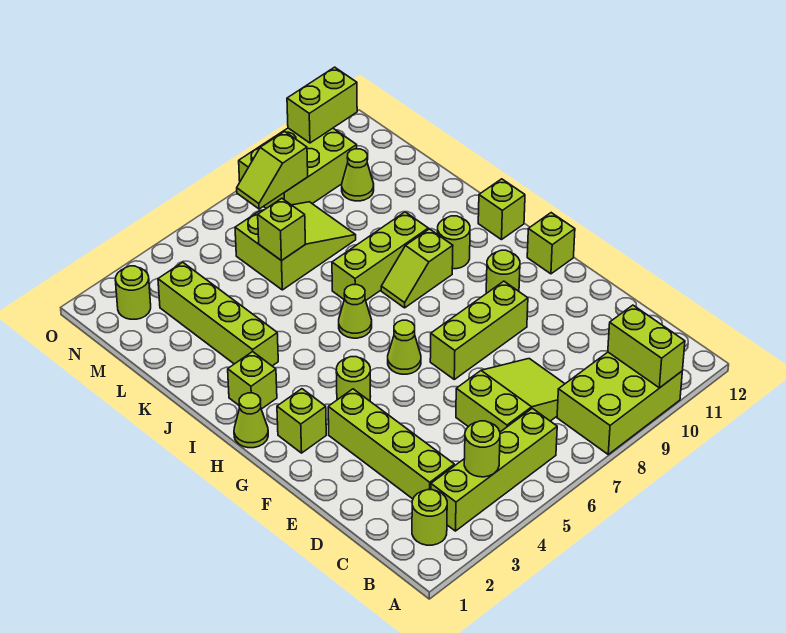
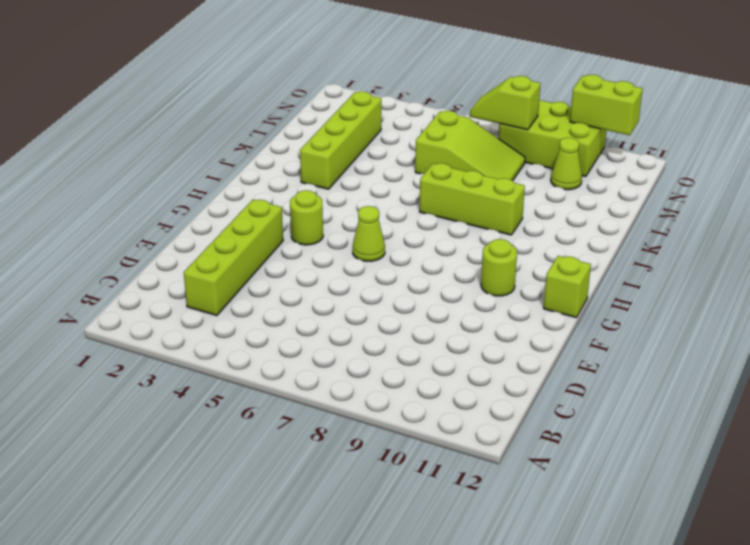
none -> lime 2x3 brick [557,352,682,454]
none -> lime 1x1 round brick [412,490,447,545]
none -> lime 1x4 brick [431,408,557,531]

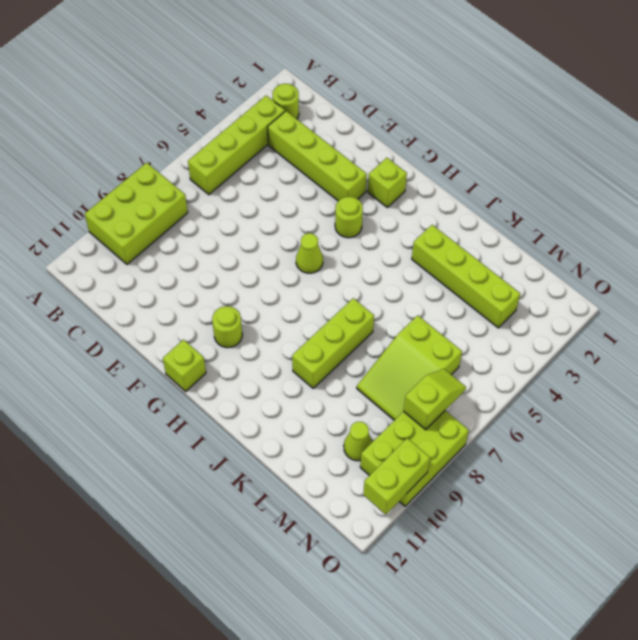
none -> lime 2x3 slope [456,359,565,432]
none -> lime 1x3 brick [430,281,528,379]
none -> lime 1x1 cone [234,393,268,448]

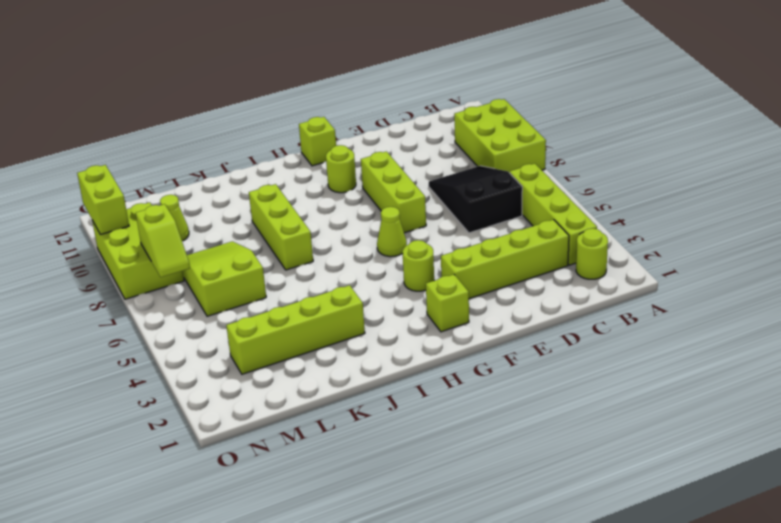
black 2x3 slope [429,166,522,233] -> lime 2x3 slope [456,359,565,432]
none -> lime 1x1 cone [234,393,268,448]
none -> lime 1x1 brick [228,352,277,409]
none -> lime 1x1 cone [339,285,372,338]

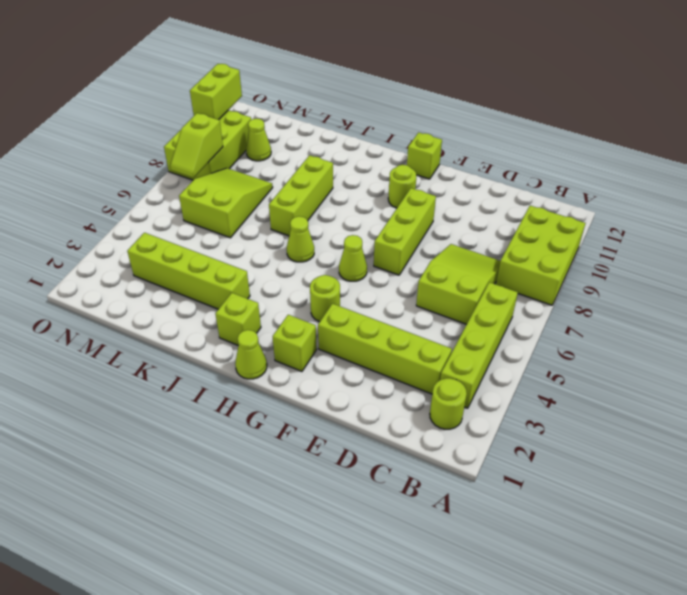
none -> lime 1x2 slope [381,229,453,308]
none -> lime 1x1 round brick [438,216,470,269]
none -> lime 1x1 brick [478,179,525,240]

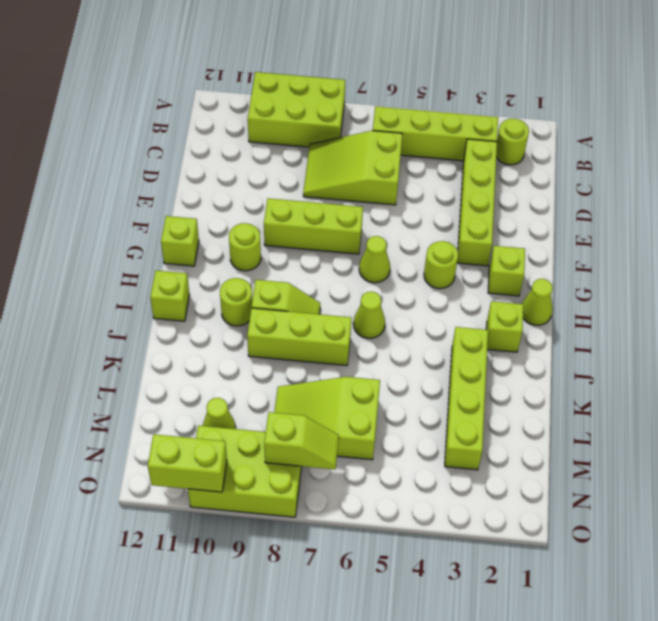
none -> lime 1x1 round brick [115,266,151,319]
none -> lime 1x2 brick [608,305,685,388]
none -> lime 1x1 round brick [464,421,500,477]

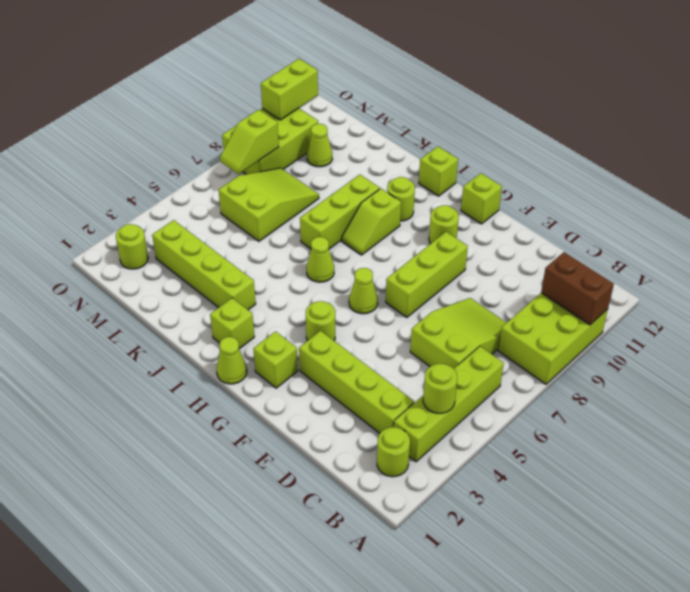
brown 1x2 brick [541,252,614,325] -> lime 1x2 brick [608,305,685,388]
none -> lime 1x1 brick [258,198,305,261]

